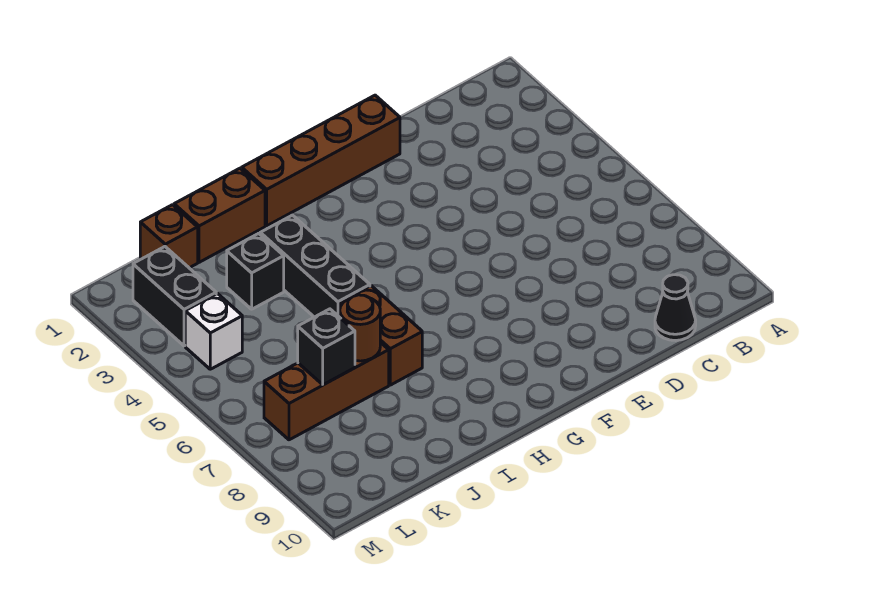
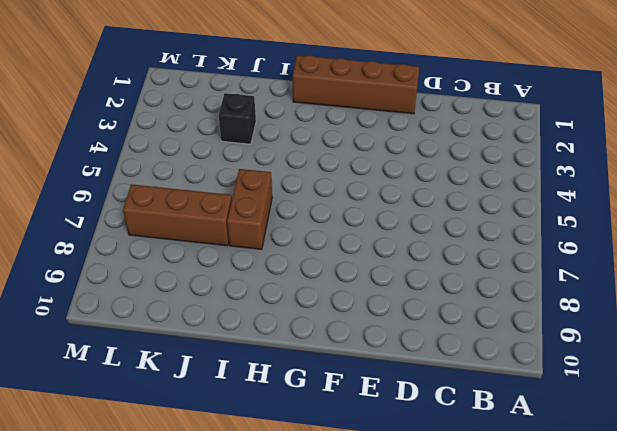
none -> black 1x1 cone [655,275,696,341]
none -> brown 1x2 brick [174,168,265,262]
none -> black 1x3 brick [260,215,370,317]

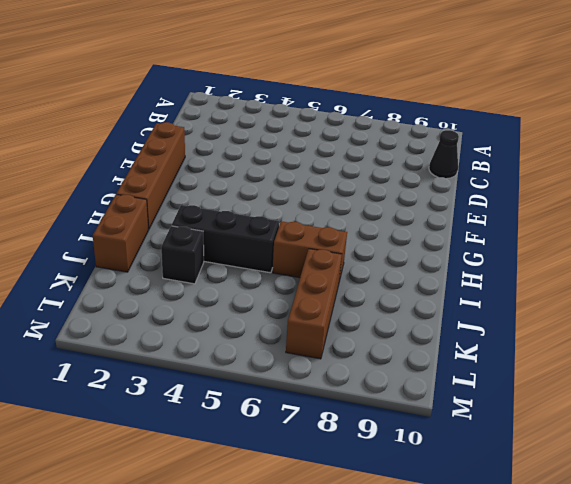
none -> brown 1x1 brick [140,205,198,268]
none -> black 1x2 brick [133,247,216,346]
none -> white 1x1 brick [185,293,242,369]

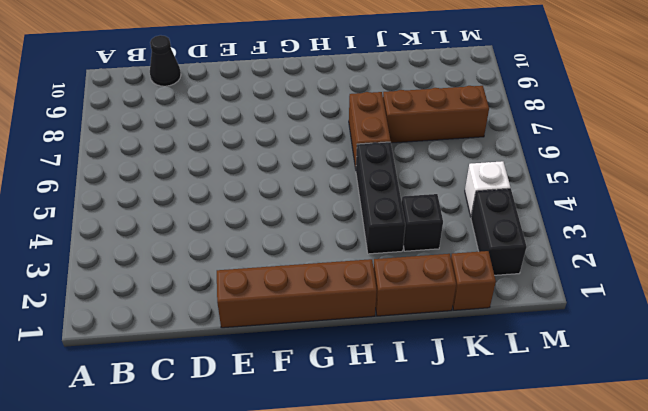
none -> brown 1x1 round brick [340,295,380,361]
none -> black 1x1 brick [298,309,355,385]

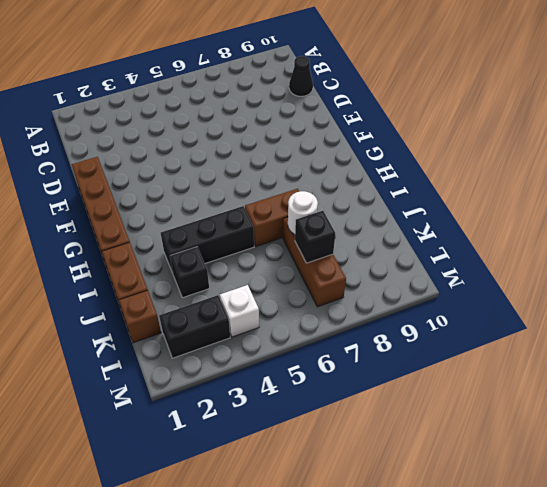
white 1x1 round brick [288,191,318,234] -> brown 1x1 round brick [340,295,380,361]

